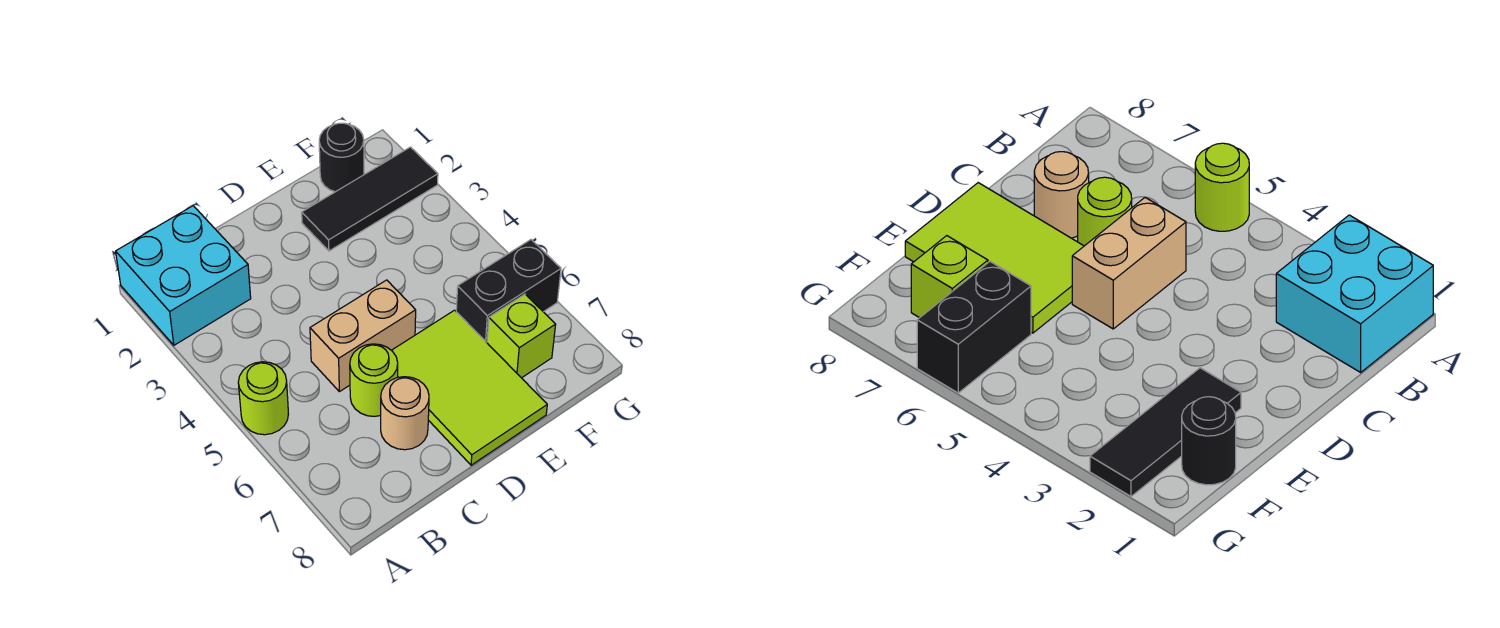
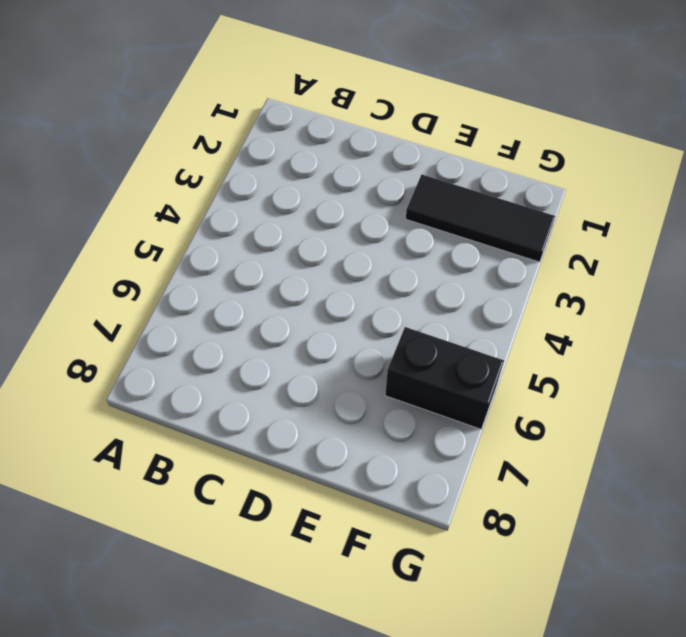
none -> cyan 2x2 brick [116,206,251,345]
none -> lime 1x1 round brick [238,362,288,435]

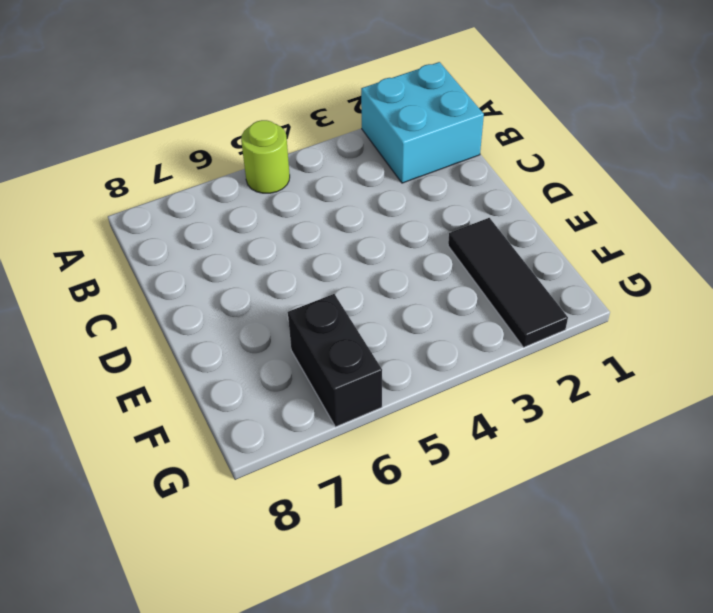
none -> tan 1x2 brick [310,280,416,392]
none -> lime 1x1 round brick [350,344,398,416]

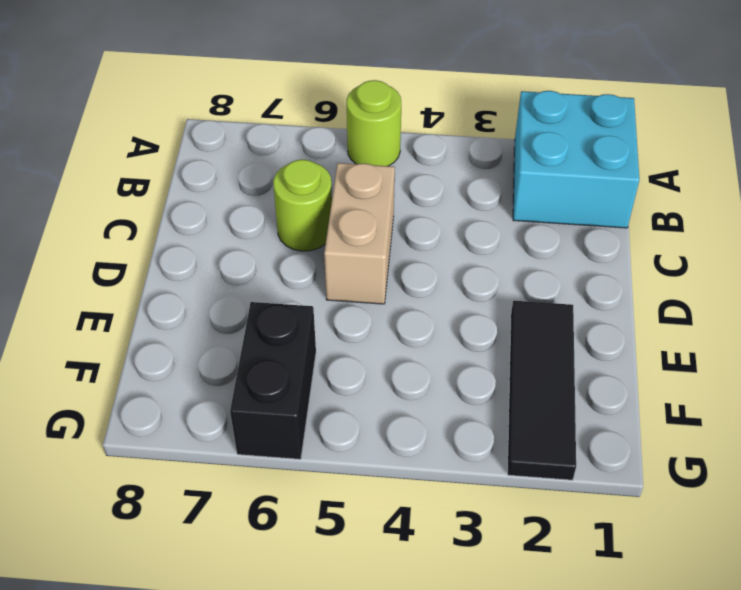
none -> tan 1x1 round brick [381,377,429,450]
none -> lime 2x3 tile [392,310,547,465]

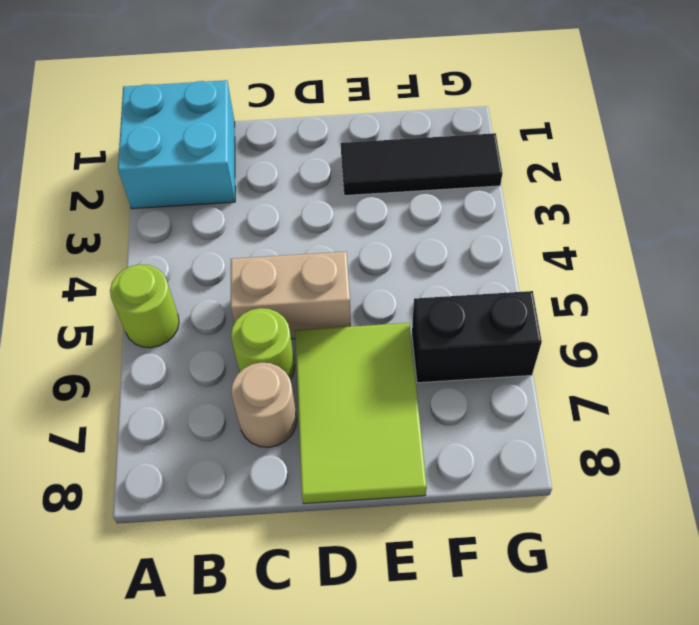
none -> black 1x1 round brick [319,123,364,192]
none -> lime 1x1 brick [487,294,556,378]

